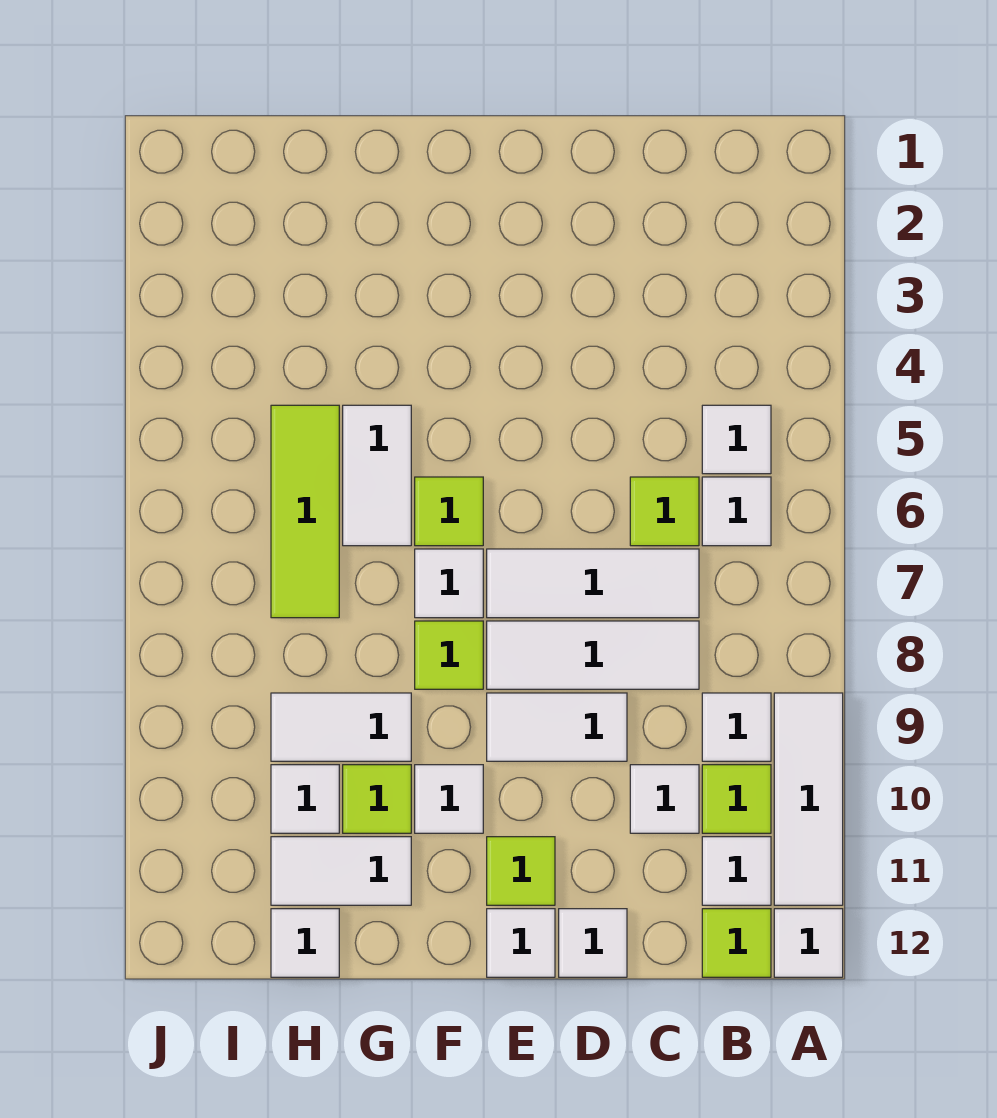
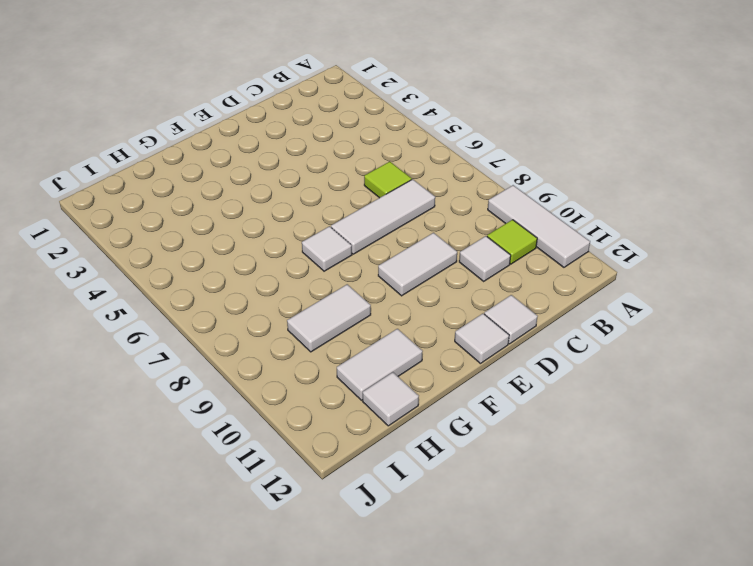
none -> white 1x1 tile [774,909,843,977]
none -> white 1x1 tile [702,405,771,474]
none -> white 1x1 tile [702,477,771,546]

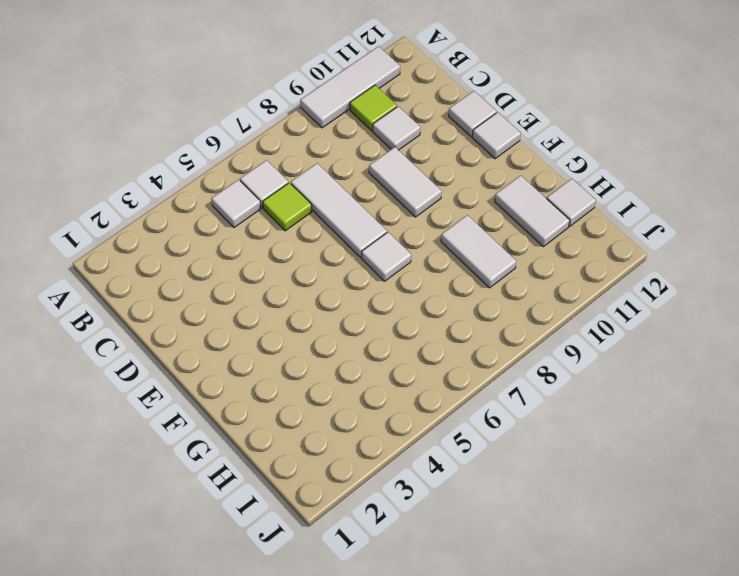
none -> white 1x1 tile [774,909,843,977]
none -> white 1x1 tile [702,693,771,761]
none -> white 1x1 tile [702,837,771,905]

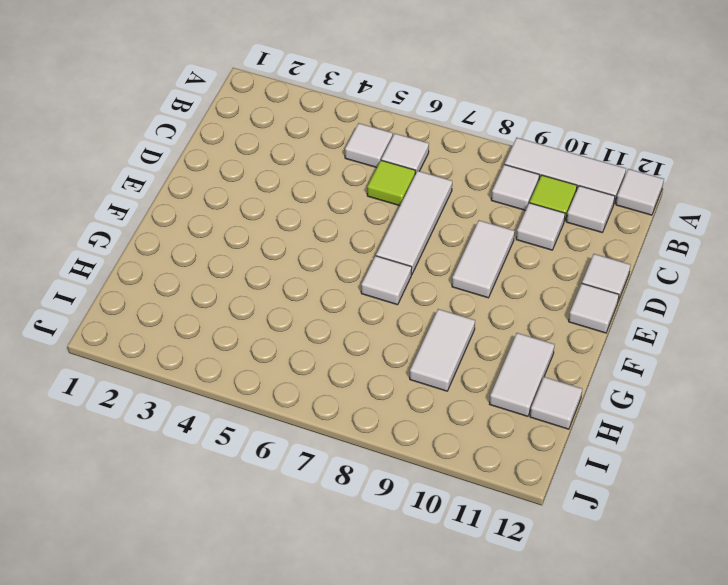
none -> lime 1x1 tile [702,909,771,977]
none -> white 1x3 tile [487,621,699,689]
none -> lime 1x1 tile [487,837,555,905]

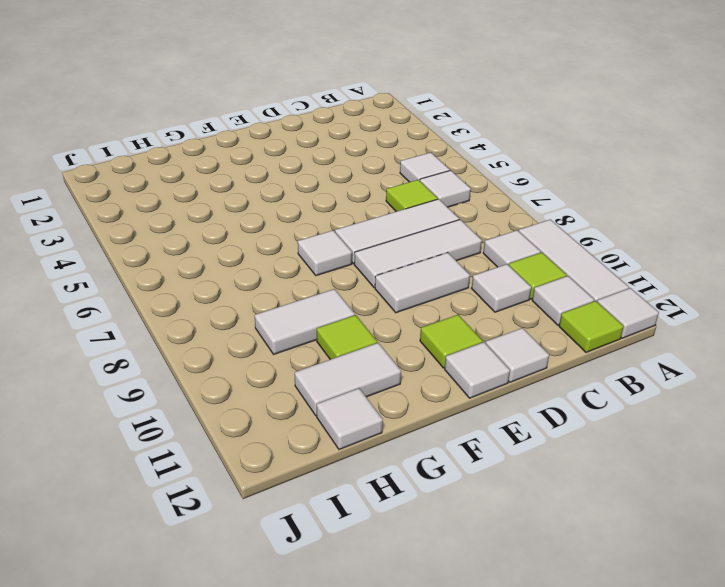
none -> lime 1x1 tile [415,477,483,546]
none -> lime 1x1 tile [415,621,483,689]
none -> white 1x1 tile [415,765,483,833]

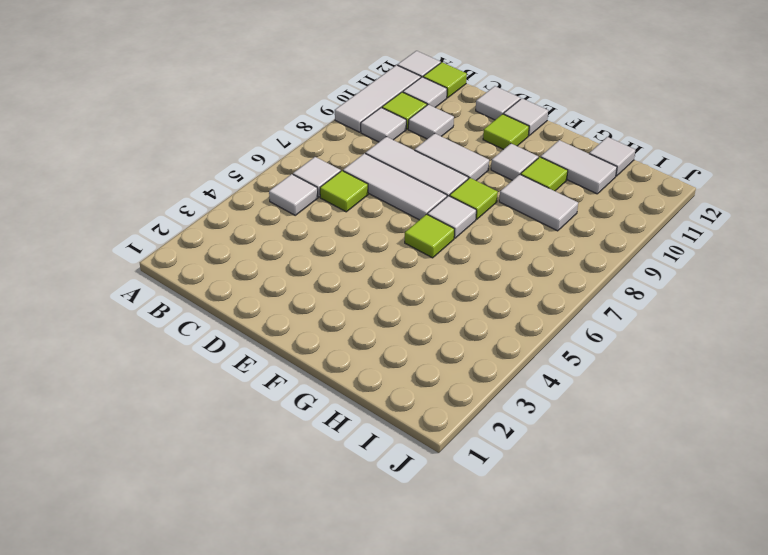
none -> white 1x2 tile [343,405,411,546]
none -> lime 1x3 tile [271,405,339,618]
none -> white 1x1 tile [271,765,339,833]

